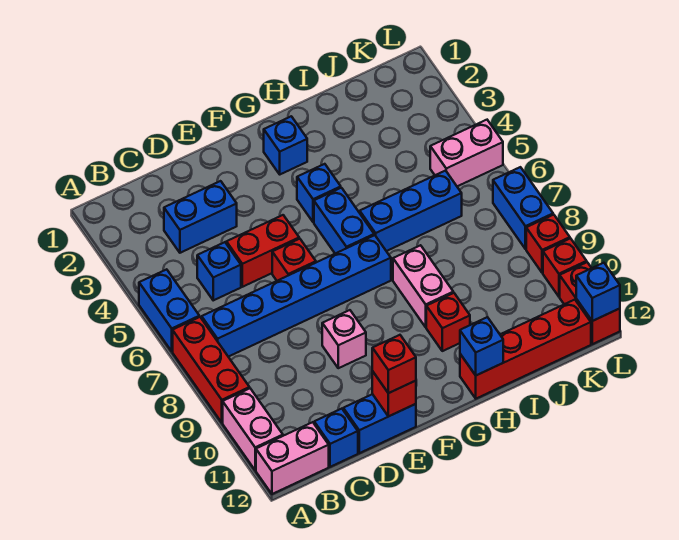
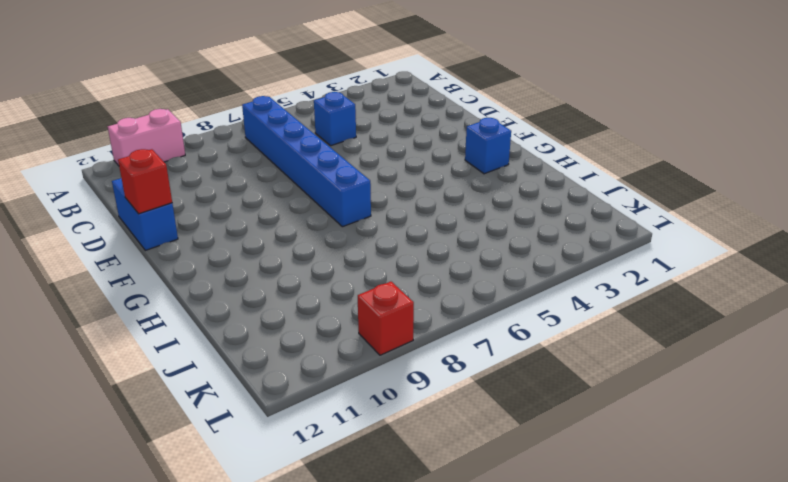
none -> blue 1x2 brick [139,269,199,351]
none -> red 1x3 brick [173,317,250,423]
none -> pink 1x2 brick [256,422,329,494]

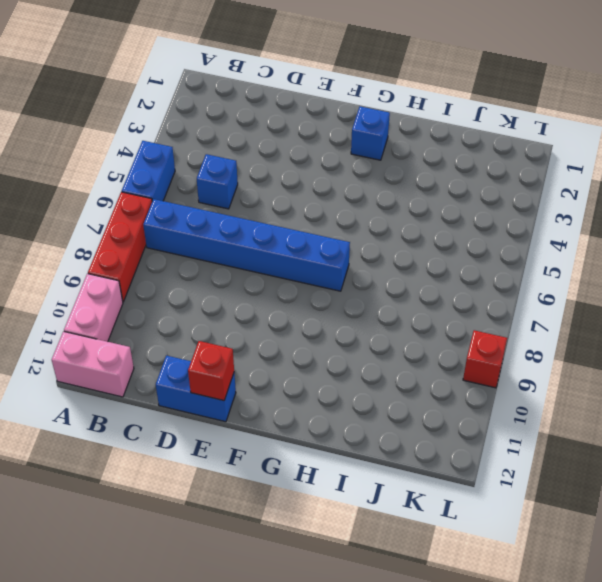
none -> blue 1x2 brick [164,181,237,253]
none -> blue 1x1 brick [314,409,358,467]
none -> red 1x2 brick [226,215,299,287]

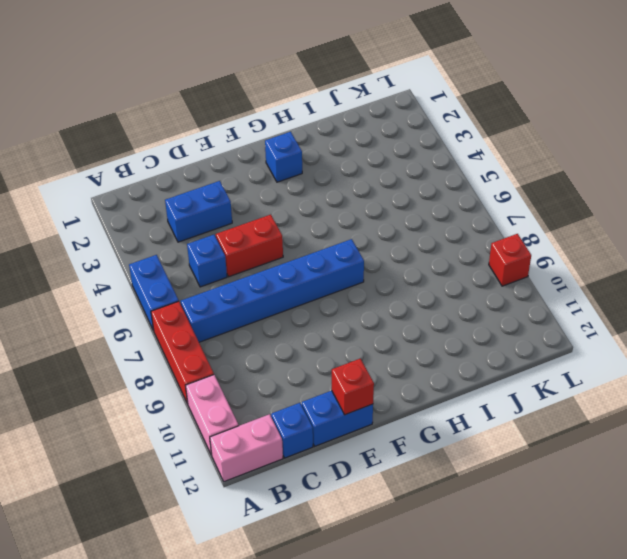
none -> red 1x1 brick [272,239,316,281]
none -> pink 1x1 brick [322,310,366,368]
none -> blue 1x1 brick [297,164,341,222]

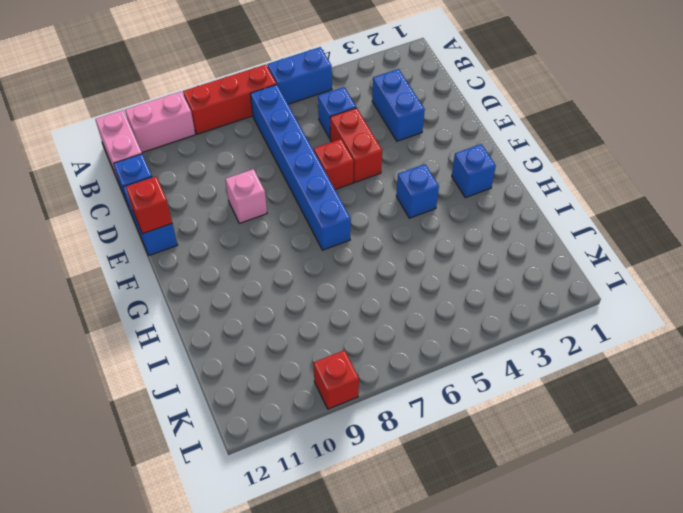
none -> blue 1x2 brick [314,188,374,254]
none -> blue 1x3 brick [360,171,462,251]
none -> pink 1x2 brick [393,245,453,327]

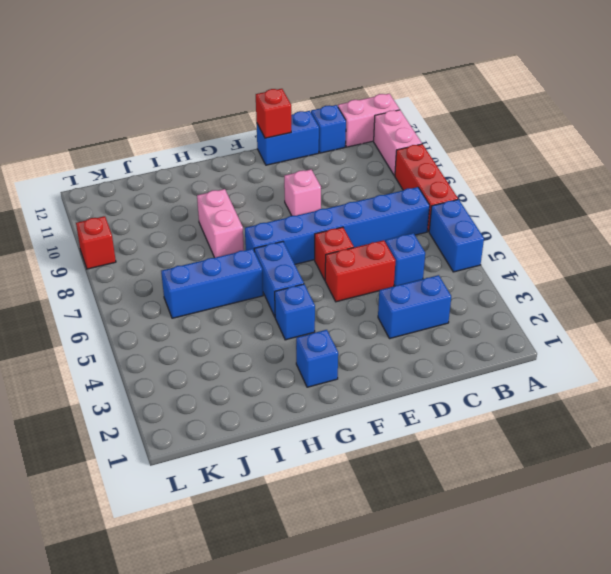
none -> red 1x1 brick [426,293,470,351]
none -> red 1x4 brick [460,300,591,399]
none -> pink 1x2 brick [430,120,503,186]

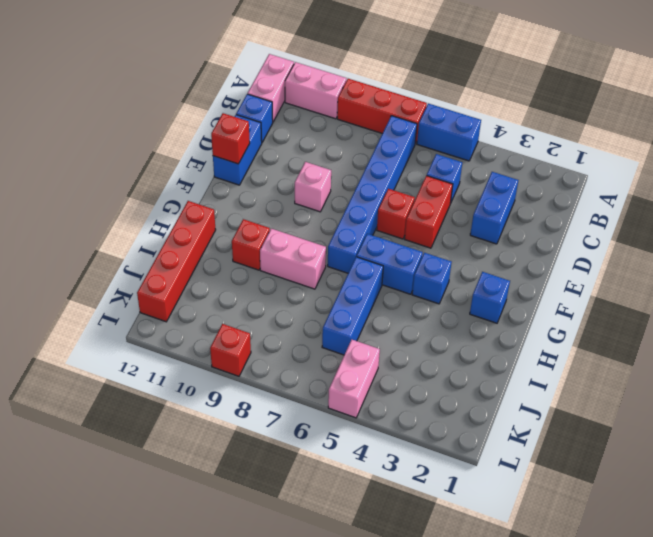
none -> blue 1x2 brick [493,167,553,249]
none -> red 1x1 brick [543,238,587,297]
none -> red 1x2 brick [560,262,620,344]

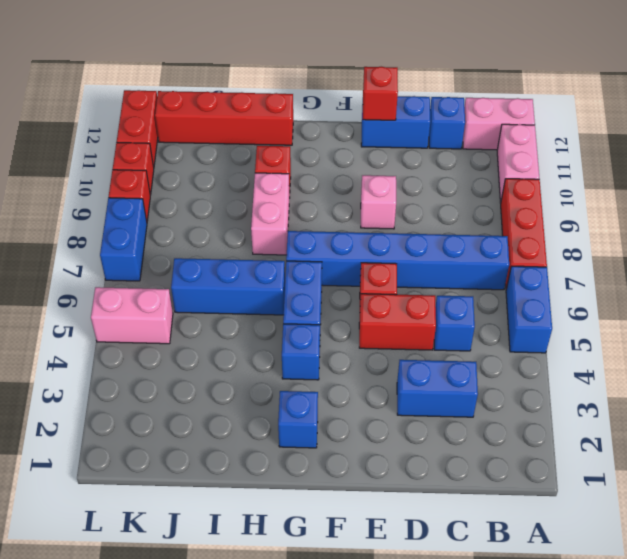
none -> blue 1x1 brick [460,317,503,375]
none -> blue 1x1 brick [576,263,620,321]
none -> red 1x1 brick [372,335,416,393]

